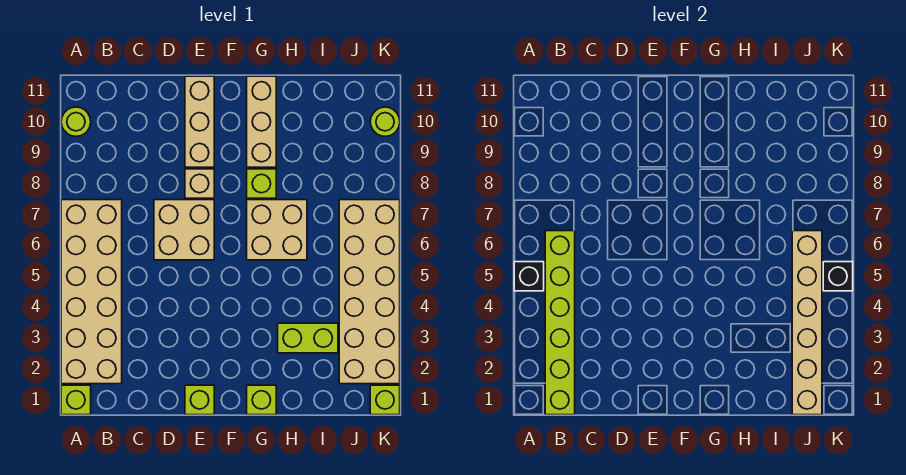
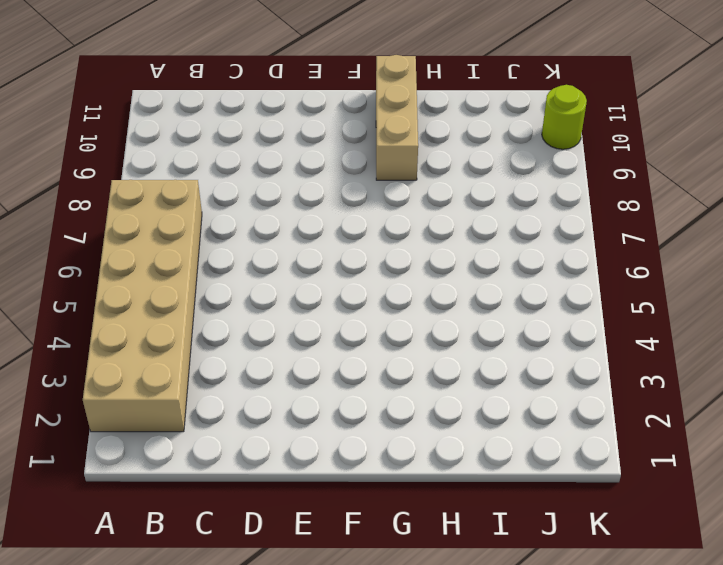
none -> lime 1x1 brick [61,385,91,415]
none -> lime 1x1 round brick [61,107,91,136]
none -> tan 2x2 brick [154,200,214,260]

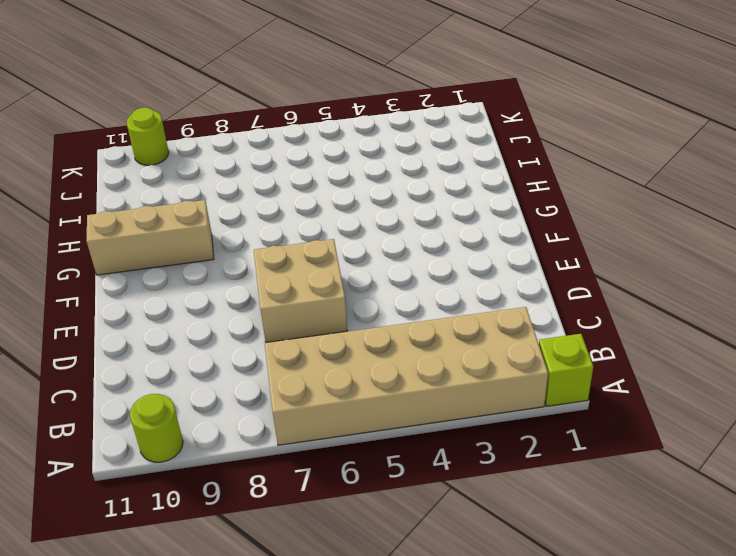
none -> lime 1x1 brick [185,385,214,415]
none -> tan 1x1 brick [185,169,214,198]
none -> tan 1x3 brick [185,76,214,167]

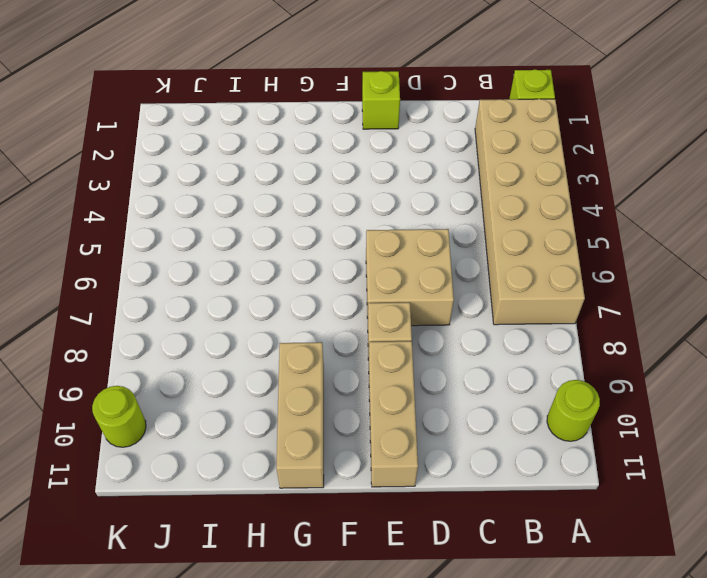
none -> lime 1x1 brick [247,385,276,415]
none -> tan 2x2 brick [247,200,307,260]
none -> lime 1x1 brick [247,169,276,198]

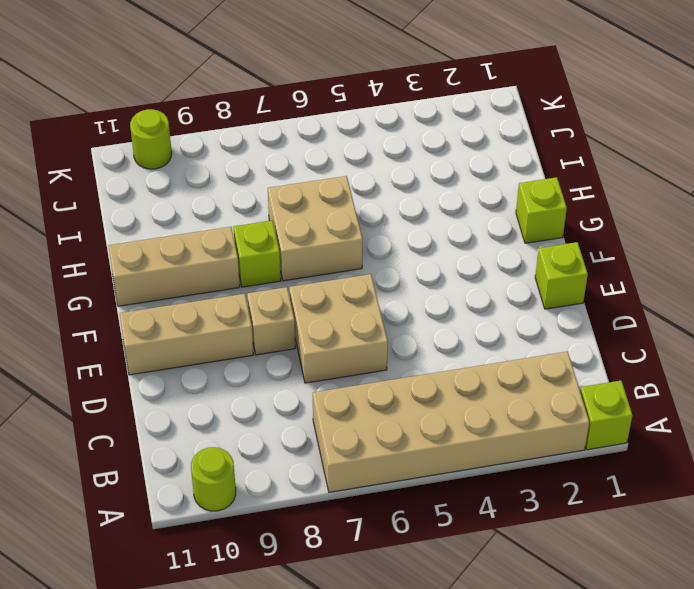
none -> lime 1x2 brick [278,323,338,353]
none -> tan 2x6 brick [339,200,400,384]
none -> lime 1x1 brick [370,385,400,415]

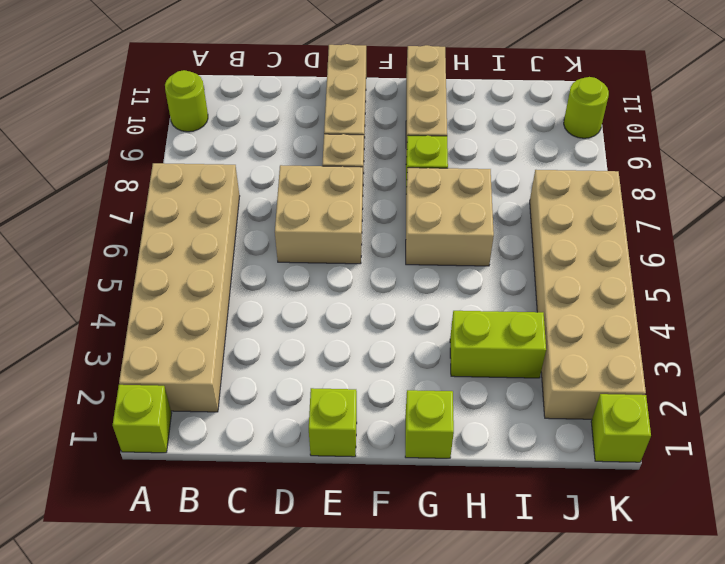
none -> black 1x1 brick [514,262,544,291]
none -> lime 1x6 brick [545,231,575,415]
none -> tan 1x6 brick [792,231,822,415]

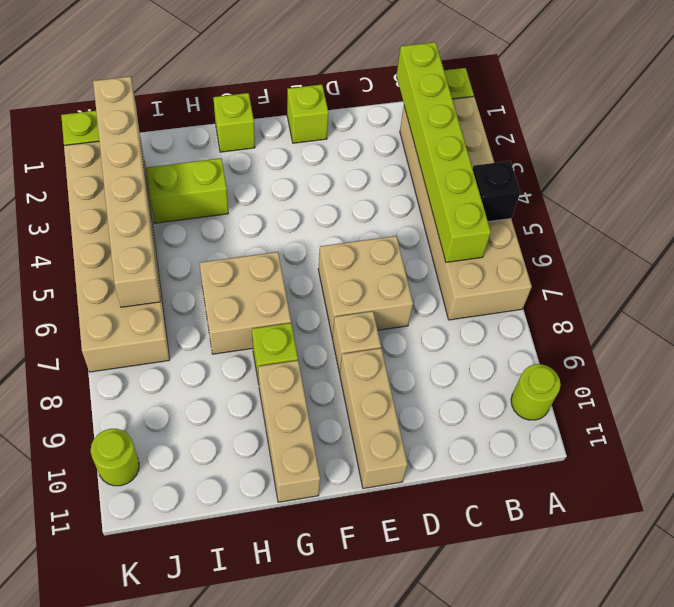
none -> black 1x1 brick [823,262,853,291]

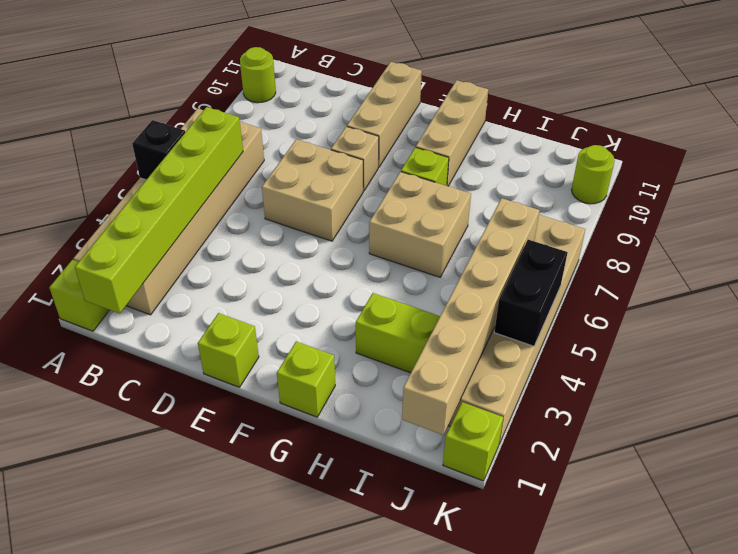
black 1x2 brick [494,240,568,346] -> black 1x1 brick [823,262,853,291]

